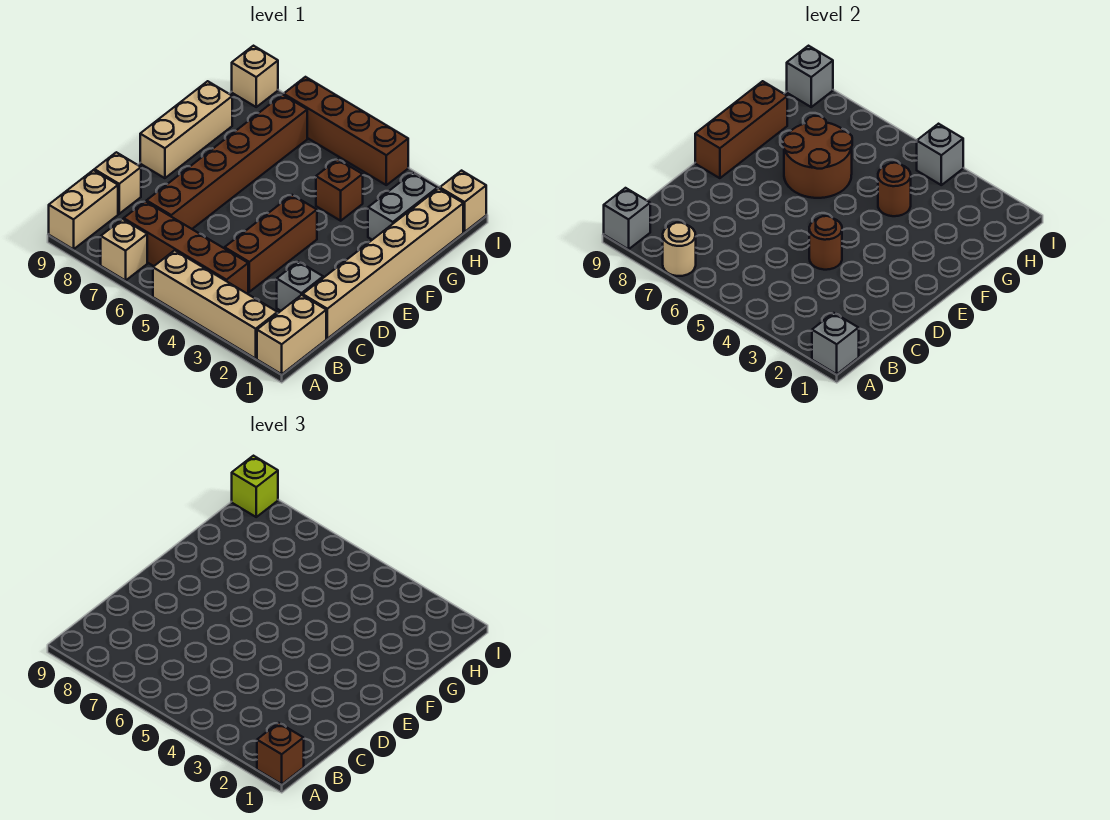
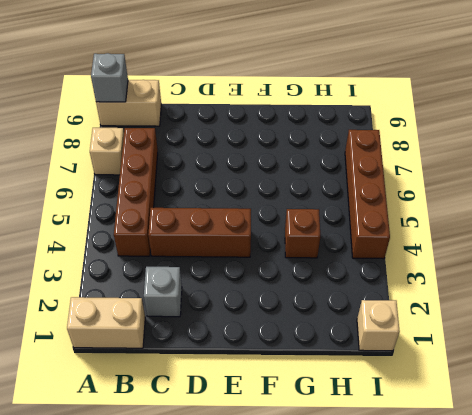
none -> tan 1x4 brick [153,250,277,359]
none -> tan 1x6 brick [303,188,463,339]
none -> brown 1x6 brick [147,95,307,229]

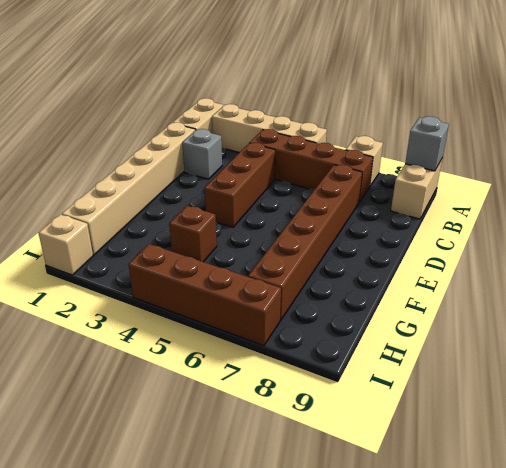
none -> tan 1x1 brick [94,152,141,214]
none -> tan 1x3 brick [140,81,232,178]
none -> grey 1x2 brick [368,173,437,240]

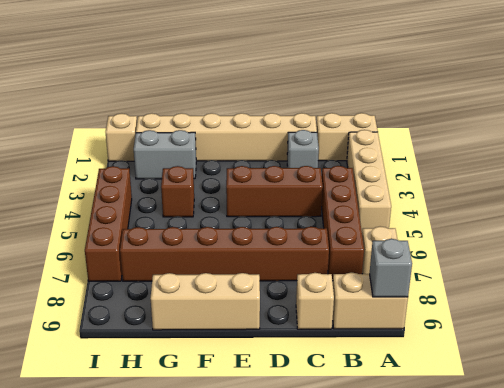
none -> tan 1x1 brick [232,46,278,107]
none -> grey 1x1 brick [812,313,859,374]
none -> tan 1x1 round brick [663,223,696,276]

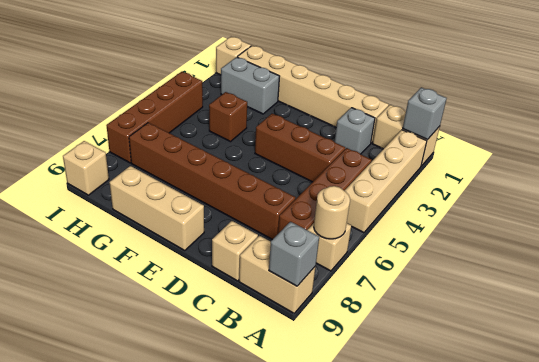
none -> brown 1x1 round brick [809,216,842,270]
none -> brown 1x3 brick [695,81,787,178]
none -> brown 2x2 round brick [783,116,852,198]

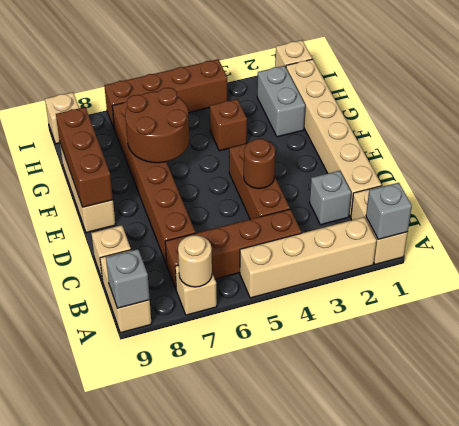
none -> brown 1x1 round brick [878,163,911,216]
none -> grey 1x1 brick [917,124,963,185]
none -> grey 1x1 brick [787,46,833,107]

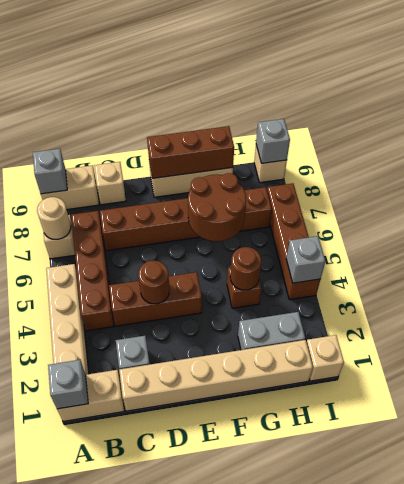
none -> brown 1x1 brick [257,723,304,784]
none -> lime 1x1 brick [232,456,278,517]

